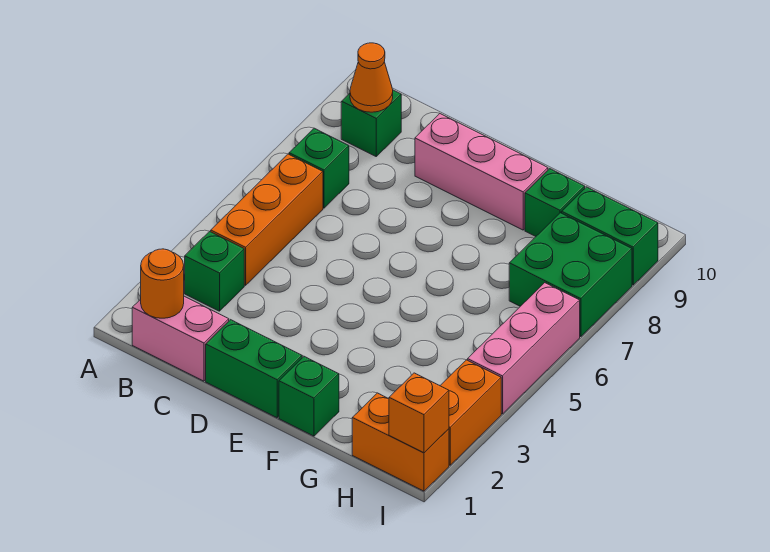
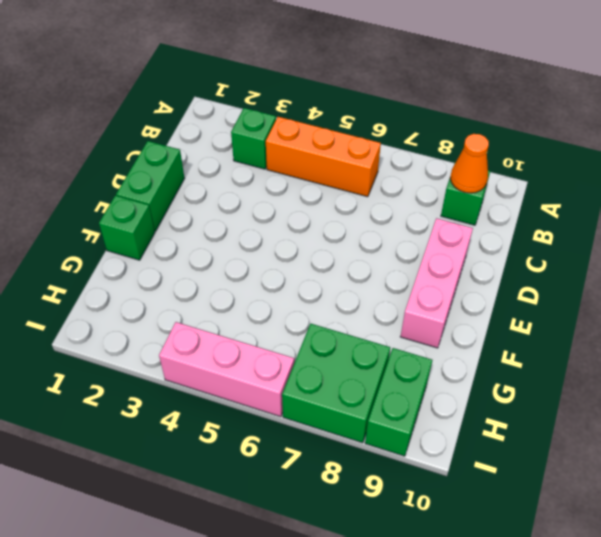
none -> pink 1x2 brick [132,296,229,381]
none -> green 1x1 brick [289,128,349,208]
none -> green 1x1 brick [525,169,585,236]

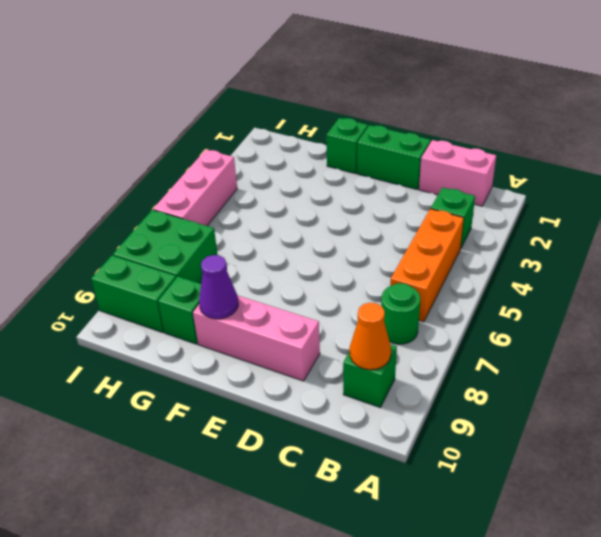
green 1x1 round brick [381,283,420,344] -> green 1x1 brick [289,128,349,208]
purple 1x1 cone [199,255,238,319] -> none
none -> orange 1x2 brick [352,393,449,491]
none -> orange 1x2 brick [440,360,501,465]
none -> orange 1x1 round brick [141,249,184,318]

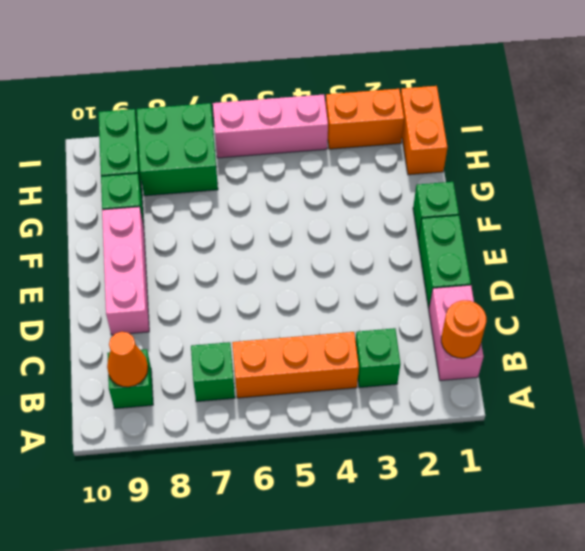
none -> orange 1x1 brick [389,373,449,453]

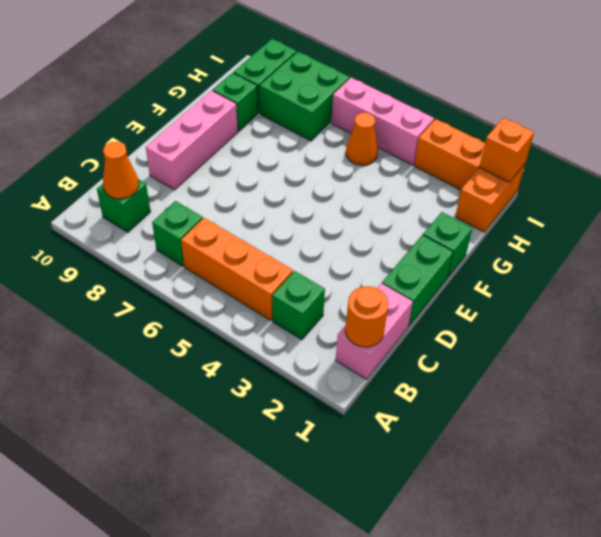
orange 1x1 cone [346,113,378,165] -> none

